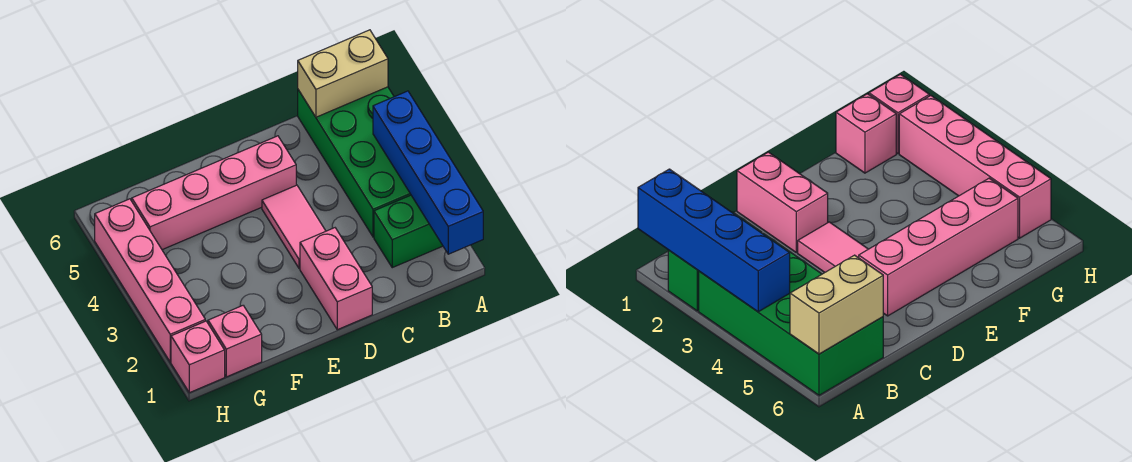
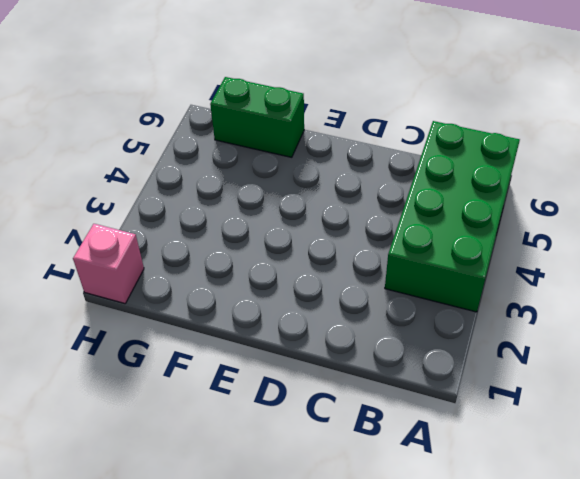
green 1x2 brick [210,77,304,157] -> green 1x2 brick moved to [374,195,443,268]
none -> pink 1x2 brick [300,228,372,330]
none -> pink 1x2 tile [262,185,326,269]

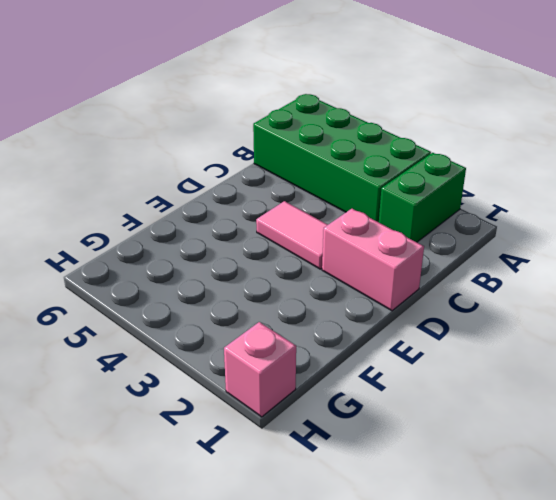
none -> pink 1x4 brick [132,136,296,250]
none -> pink 1x1 brick [208,306,262,377]

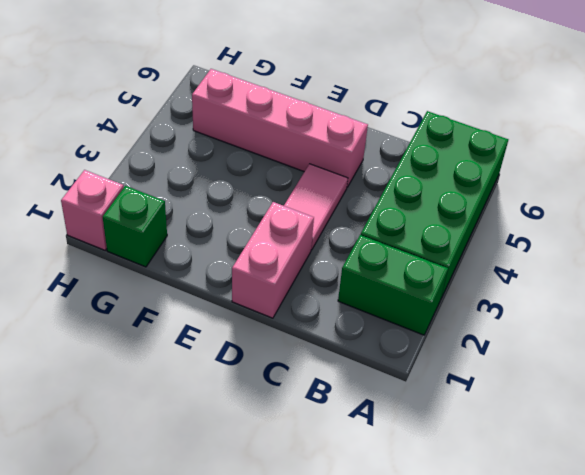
green 1x1 brick [103,186,167,267] -> pink 1x1 brick [208,306,262,377]
none -> pink 1x4 brick [95,199,205,362]
none -> blue 1x4 brick [373,91,483,254]

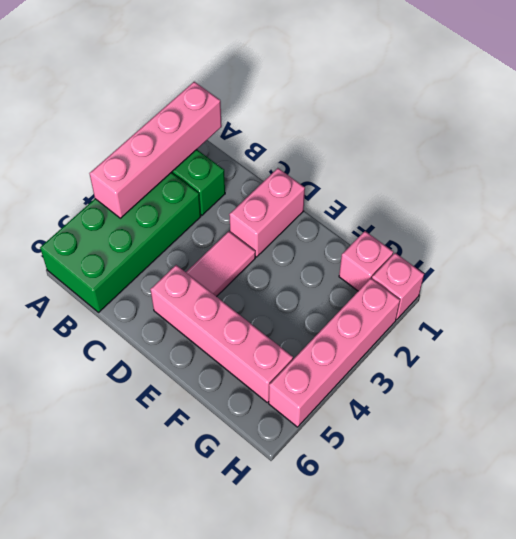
pink 1x4 brick [90,82,222,218] -> blue 1x4 brick [373,91,483,254]
none -> tan 1x2 brick [298,30,388,117]

